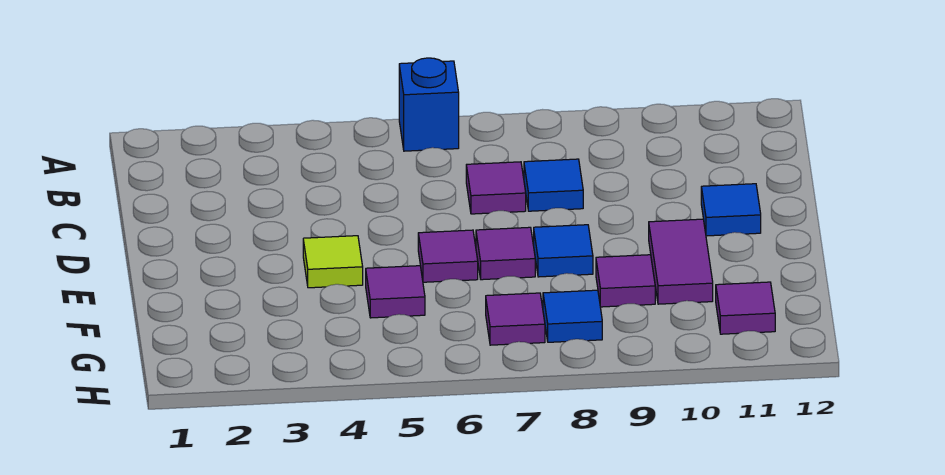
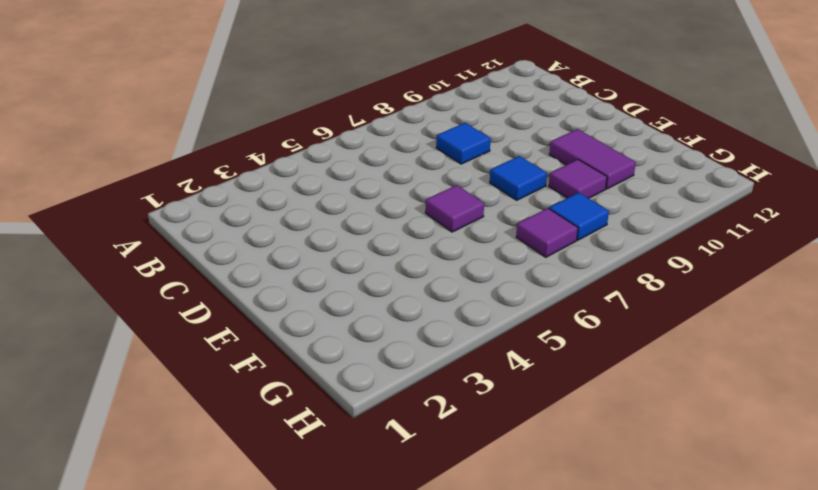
none -> blue 1x1 brick [399,58,459,151]
none -> purple 1x1 tile [466,162,526,214]
none -> blue 1x1 tile [701,184,761,236]

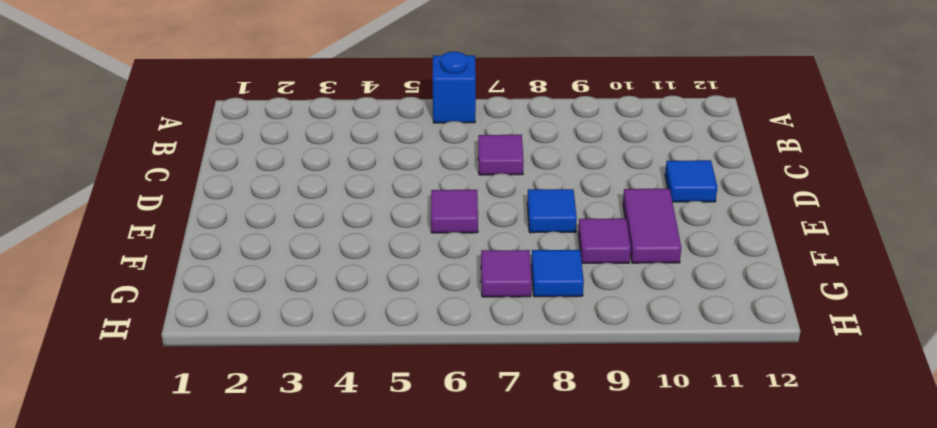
none -> blue 1x1 tile [524,159,583,211]
none -> lime 1x1 tile [303,236,363,288]
none -> purple 1x1 tile [476,227,535,280]

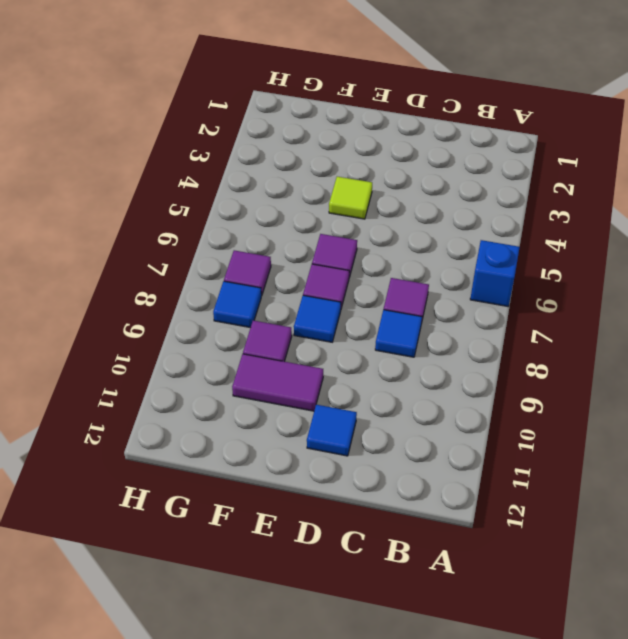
none -> purple 1x1 tile [366,266,425,318]
none -> purple 1x1 tile [716,282,775,334]

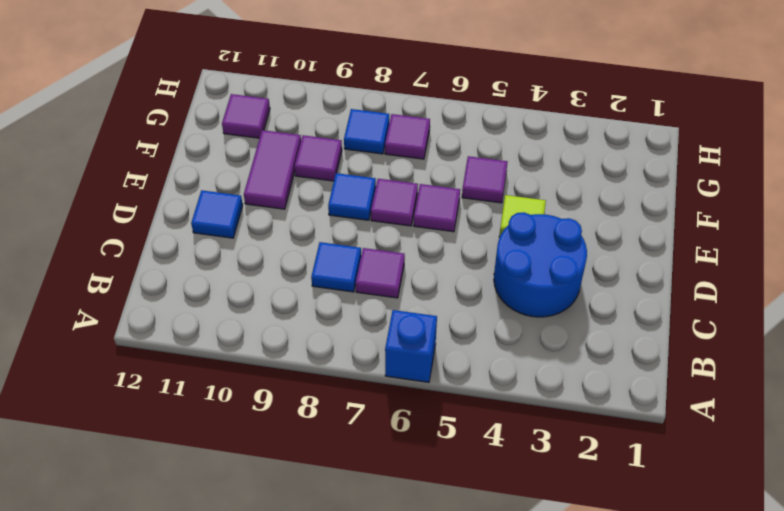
blue 2x2 round brick [494,212,587,317] -> none

